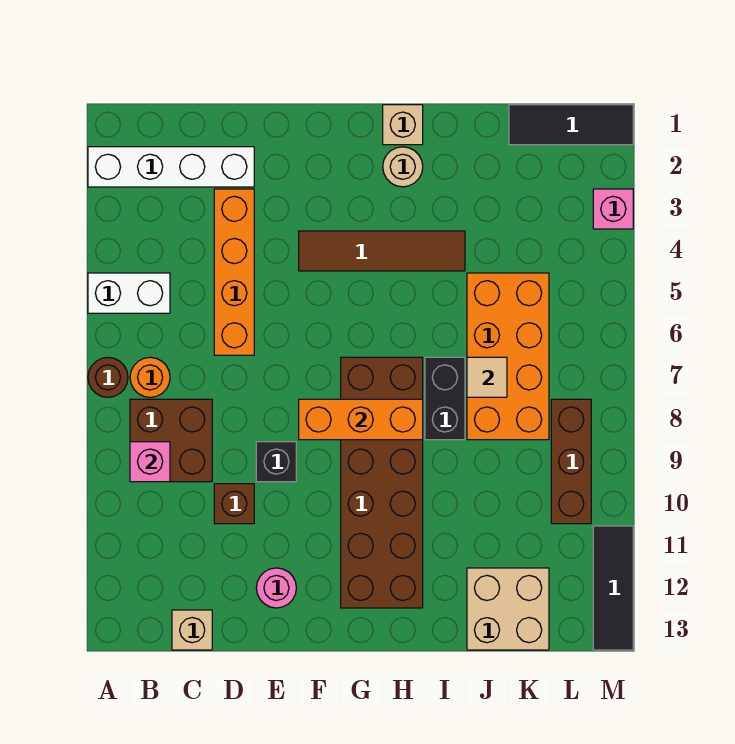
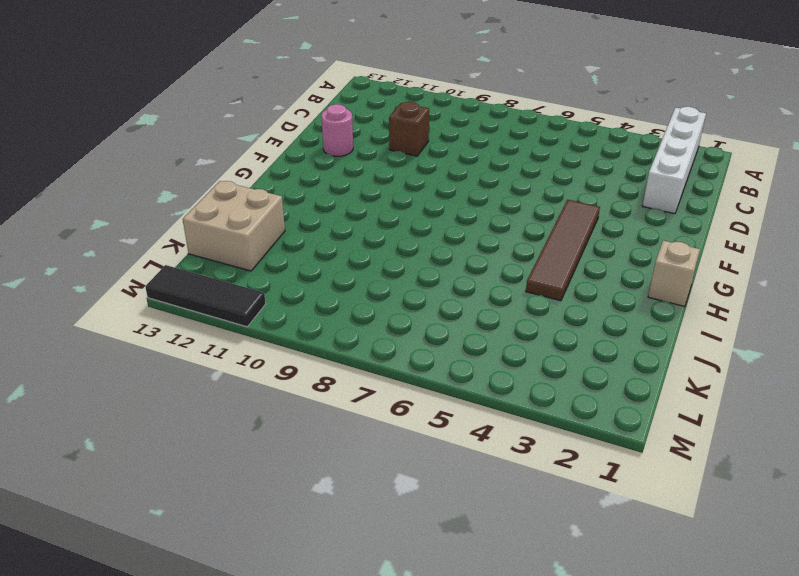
none -> white 1x2 brick [88,273,170,313]
none -> brown 1x1 round brick [88,357,128,397]
none -> orange 1x1 round brick [130,357,170,397]

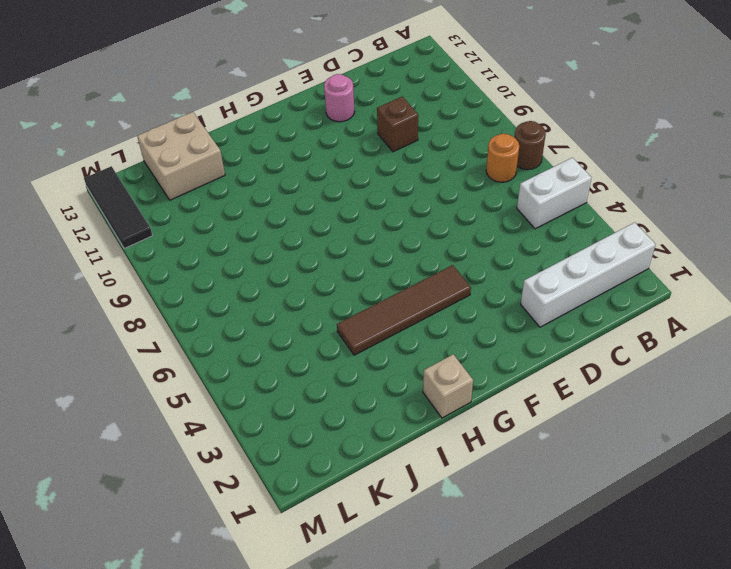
none -> brown 2x2 brick [130,399,212,482]
none -> tan 1x1 brick [172,610,212,650]
none -> orange 1x4 brick [214,189,254,355]

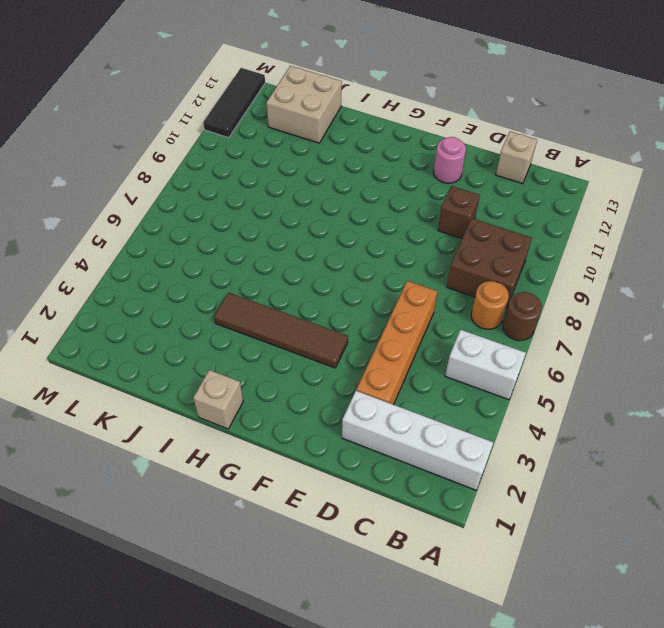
none -> black 1x1 brick [256,442,296,482]
none -> brown 2x6 brick [341,357,423,608]
none -> tan 1x1 round brick [383,147,423,187]

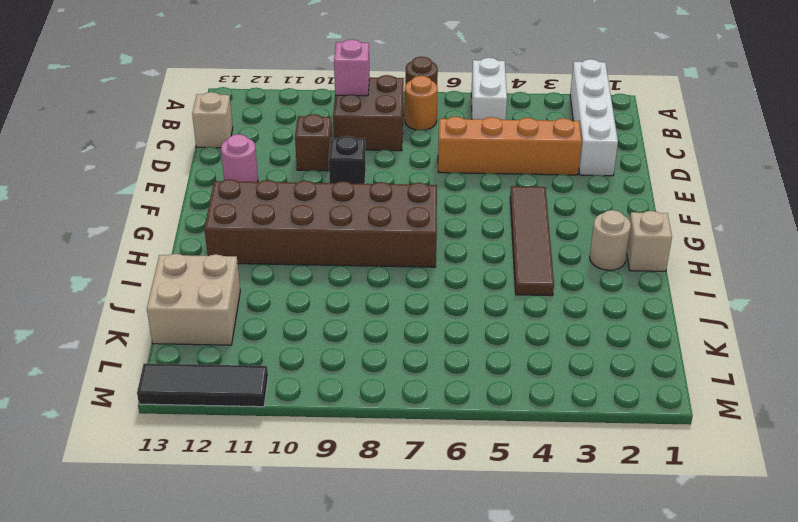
none -> black 1x2 brick [425,357,465,440]
none -> orange 2x4 brick [467,273,549,440]
none -> black 1x3 tile [509,105,633,145]

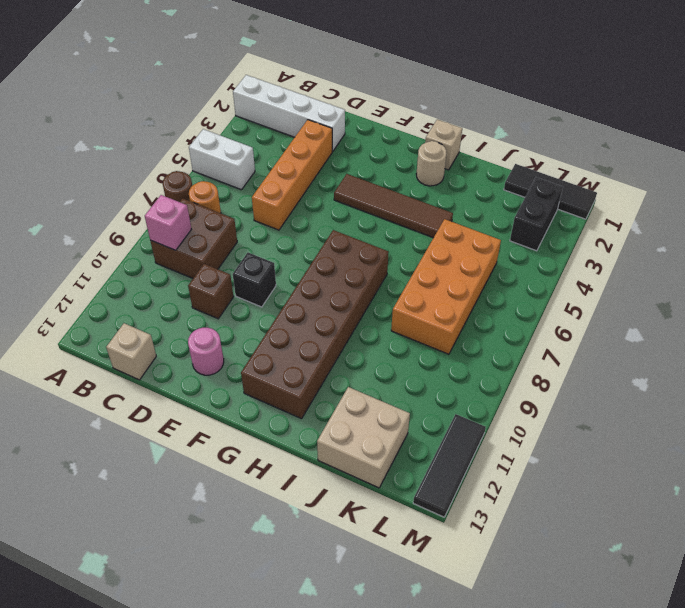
black 1x2 brick [510,177,563,251] -> black 1x2 brick moved to [425,357,465,440]
none -> brown 1x3 brick [551,399,591,524]
none -> pink 1x1 brick [593,189,633,229]
none -> orange 1x3 brick [299,399,423,440]

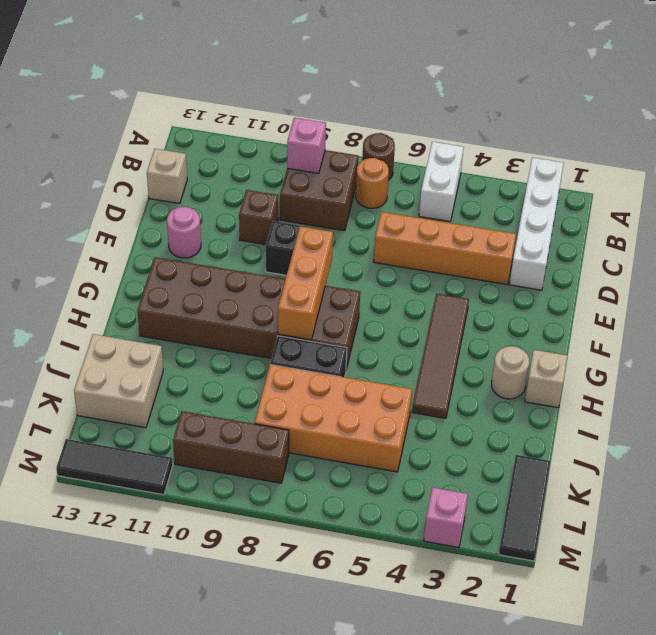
none -> tan 1x1 tile [467,357,507,397]

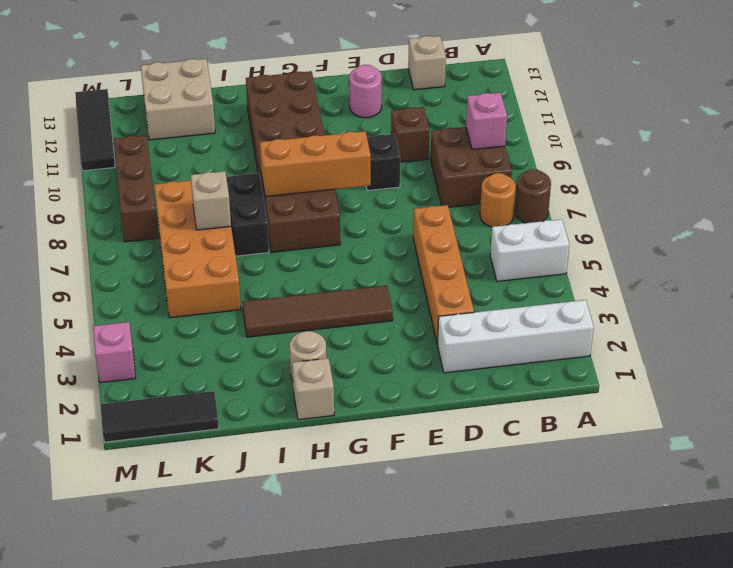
tan 1x1 brick [191,171,231,230] -> tan 1x1 tile [467,357,507,397]

